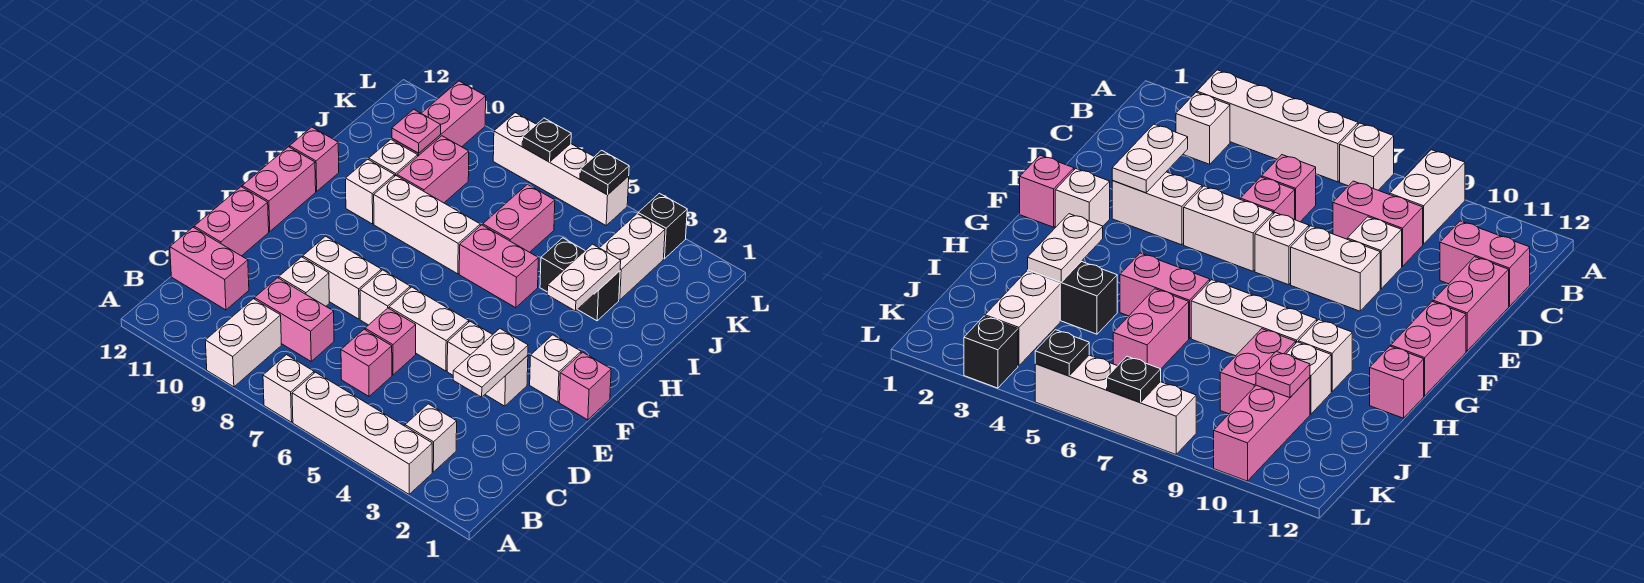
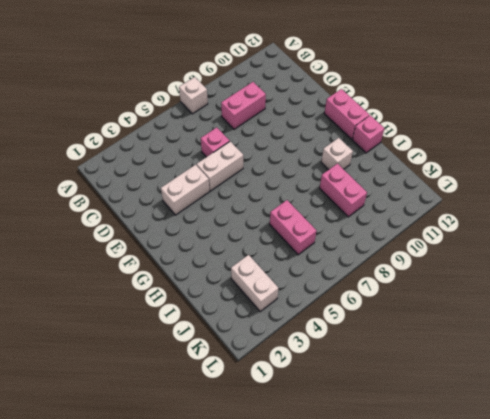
none -> white 1x4 brick [292,372,432,494]
none -> white 1x2 brick [205,299,281,387]
none -> white 1x1 brick [405,404,457,472]
none -> pink 1x1 brick [341,329,392,396]

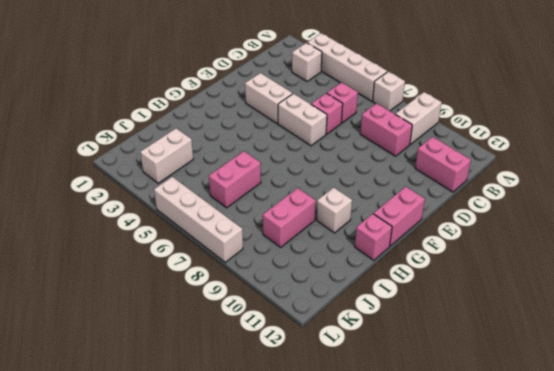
none -> white 1x1 brick [279,257,329,306]
none -> pink 1x2 brick [194,187,269,256]
none -> white 1x1 brick [360,270,410,325]
none -> white 1x2 brick [303,236,381,319]

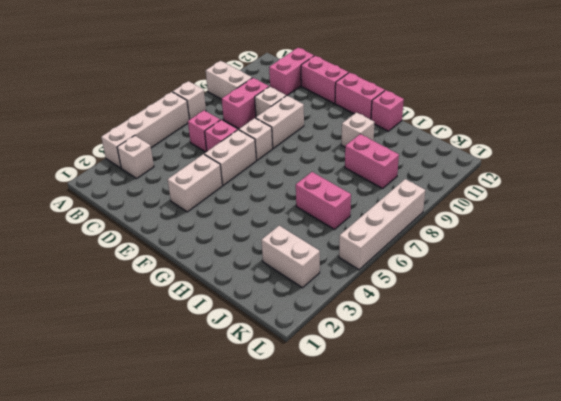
none -> pink 1x1 brick [559,352,611,420]
none -> white 1x1 brick [530,335,581,402]
none -> pink 1x2 brick [459,225,538,307]
none -> white 1x3 brick [374,176,480,274]

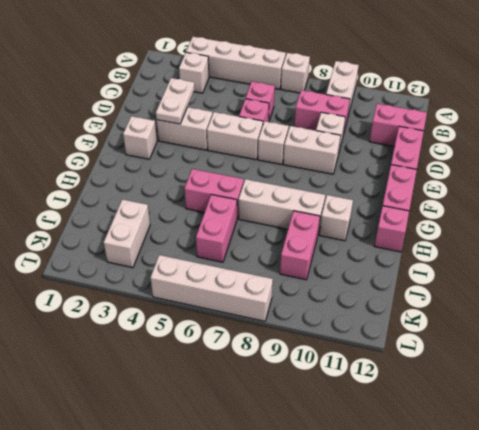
none -> pink 1x1 brick [559,352,611,420]
none -> black 1x2 brick [540,238,620,321]
none -> white 1x1 brick [369,140,418,176]
none -> pink 1x3 brick [392,81,486,156]

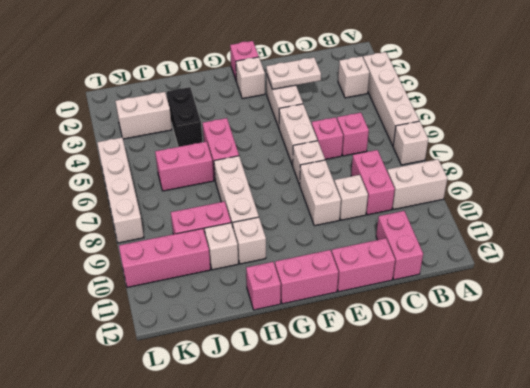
none -> black 1x1 brick [638,193,687,259]
none -> white 1x2 plate [547,244,621,311]
none -> pink 1x1 plate [392,109,441,153]
none -> black 1x1 plate [580,150,629,195]

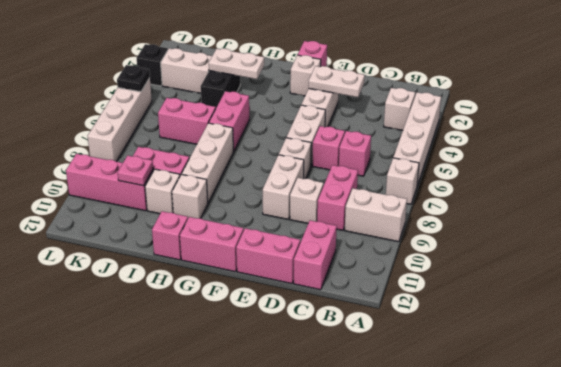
none -> black 1x1 plate [522,118,571,162]

